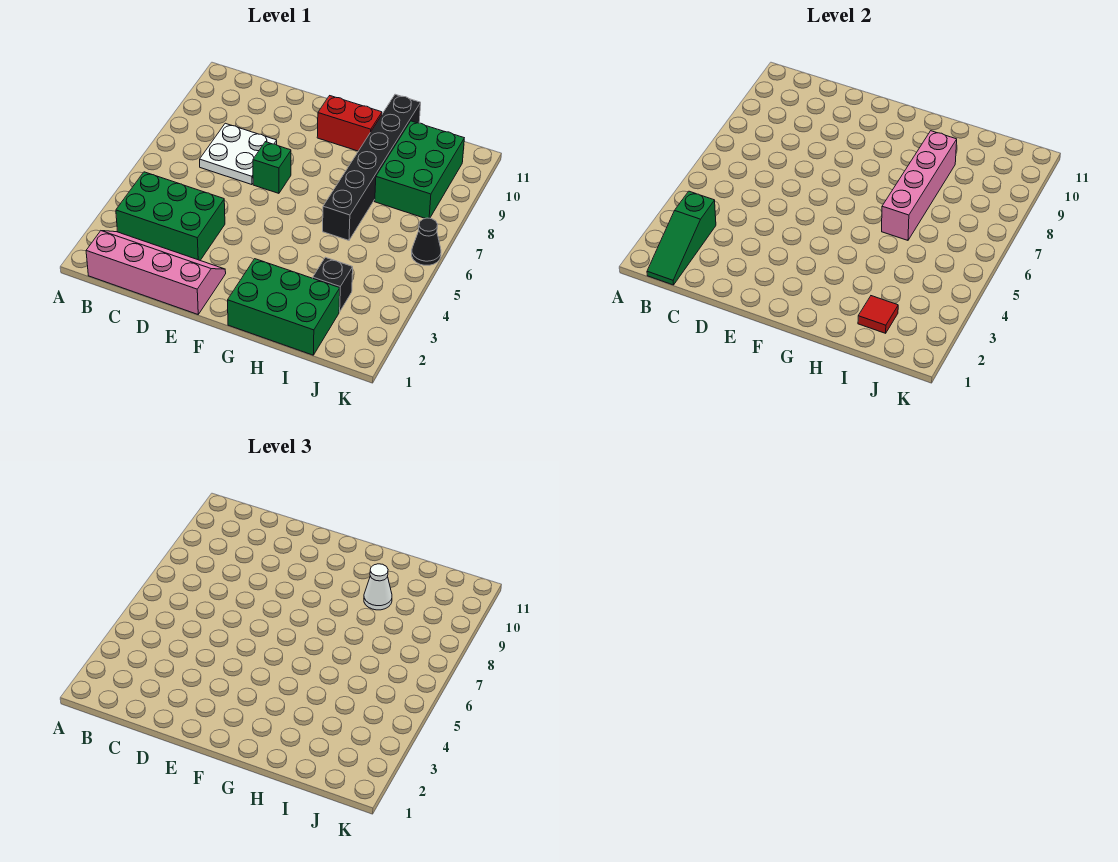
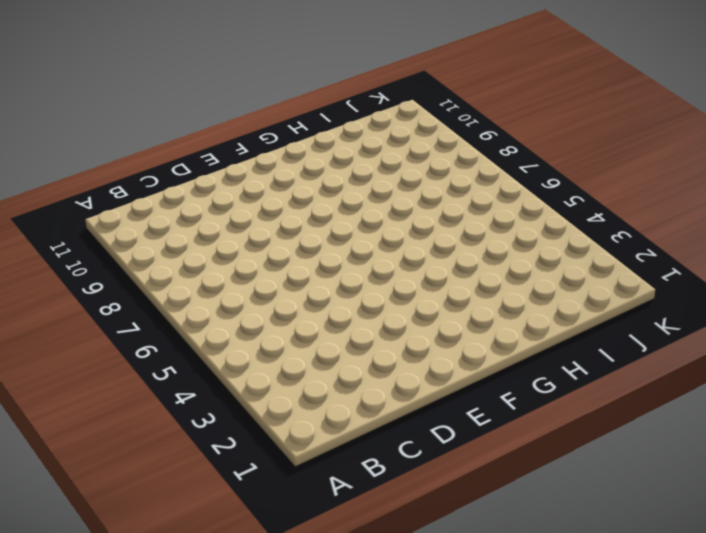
none -> pink 2x4 slope [86,231,226,314]
none -> green 2x3 brick [116,172,225,260]
none -> white 2x2 plate [200,123,277,185]

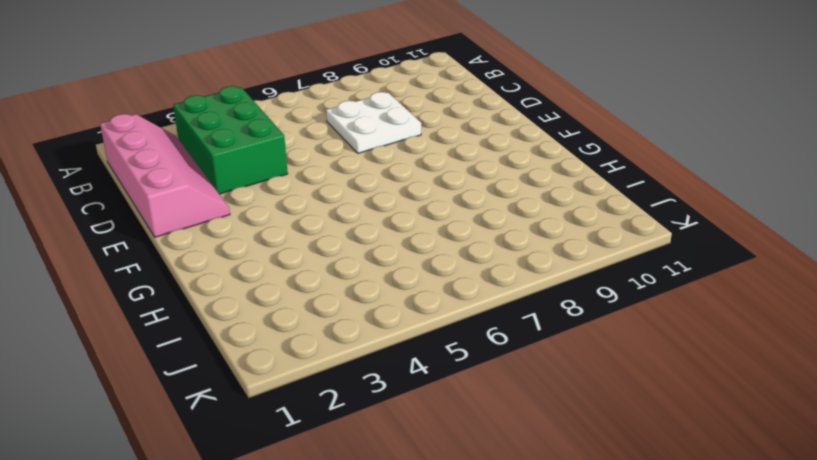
none -> green 1x1 brick [253,142,291,193]
none -> red 1x2 brick [317,96,382,151]
none -> green 2x3 brick [228,259,340,355]

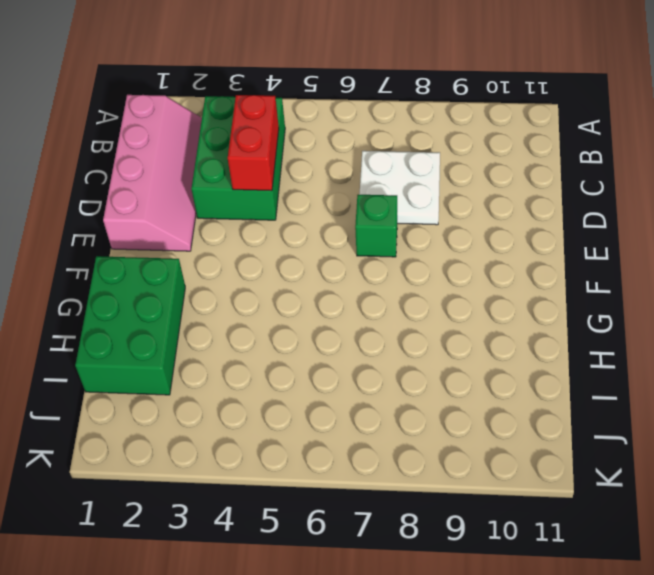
red 1x2 brick [228,95,279,191] -> red 1x2 brick moved to [317,96,382,151]
none -> black 1x6 brick [323,94,421,240]
none -> black 1x1 brick [313,257,353,312]
none -> green 2x3 brick [375,121,464,218]

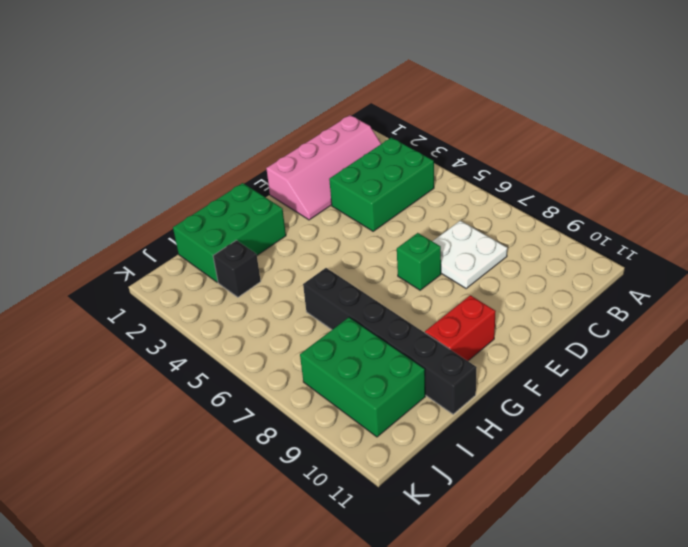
none -> black 1x1 cone [412,218,441,265]
none -> green 1x3 slope [647,191,716,285]
none -> pink 1x4 brick [882,131,957,240]

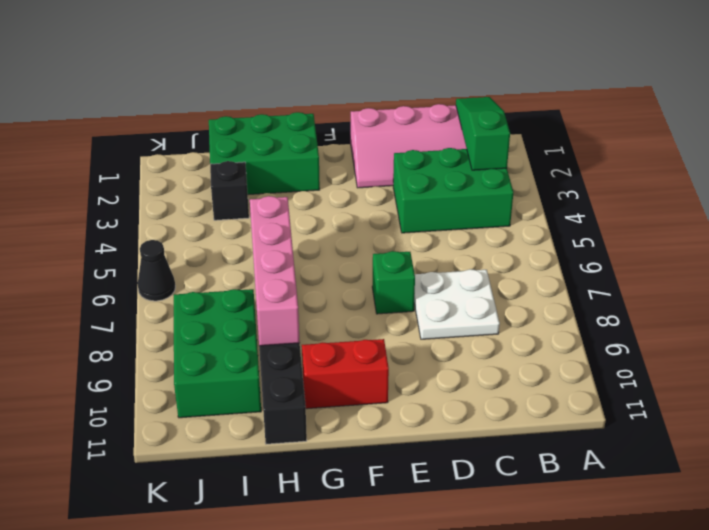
none -> red 1x1 tile [858,296,898,333]
none -> white 1x1 cone [364,564,392,610]

